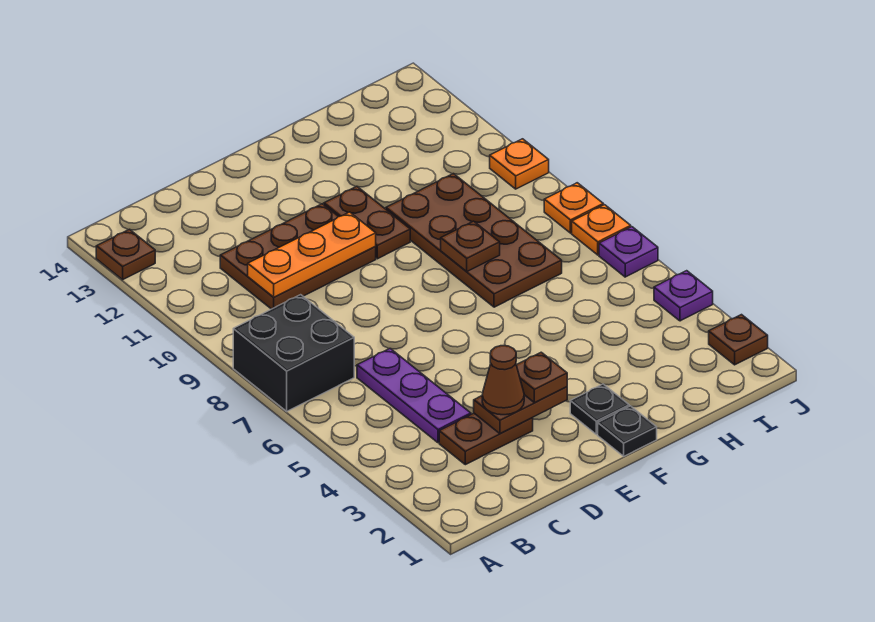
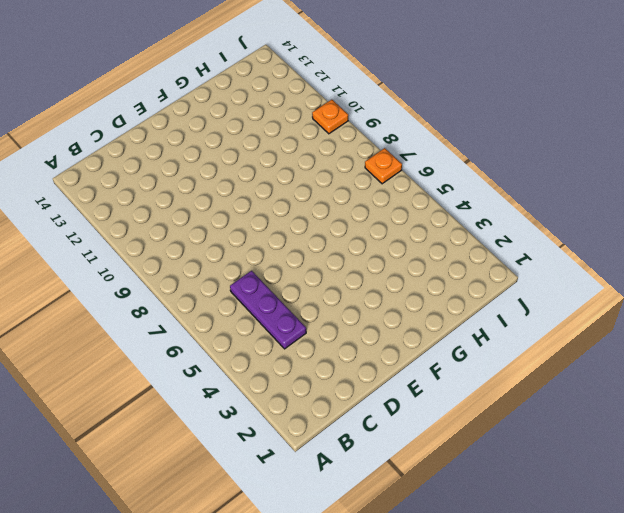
none -> black 2x2 brick [233,295,354,411]
none -> brown 1x1 plate [96,229,155,280]
none -> brown 1x2 plate [439,413,533,465]

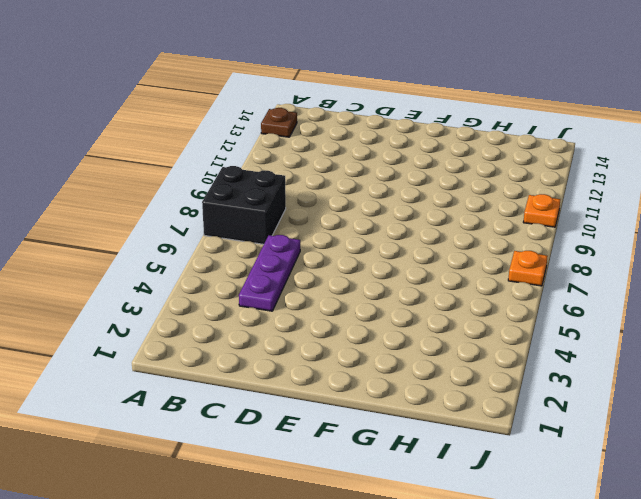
none -> brown 1x2 plate [439,413,533,465]
none -> brown 2x3 plate [220,204,376,309]
none -> black 1x1 plate [598,406,657,456]

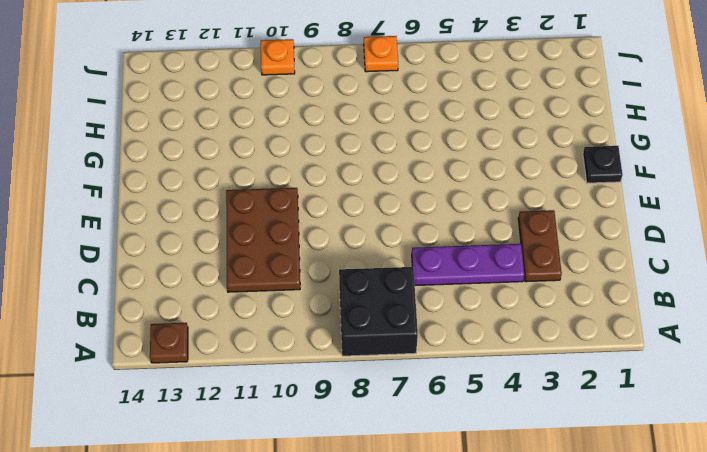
none -> black 1x1 plate [570,384,629,434]
none -> brown 1x2 plate [324,186,410,259]
none -> brown 2x4 plate [386,174,562,307]

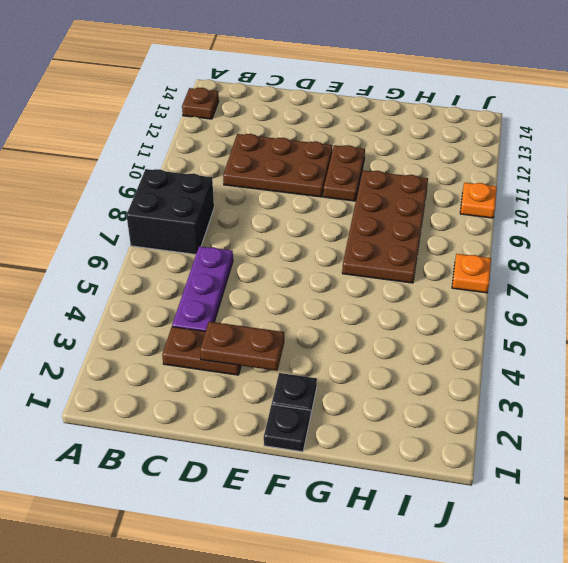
none -> brown 1x1 plate [709,315,768,365]
none -> purple 1x1 plate [654,271,713,321]
none -> purple 1x1 plate [599,227,658,277]

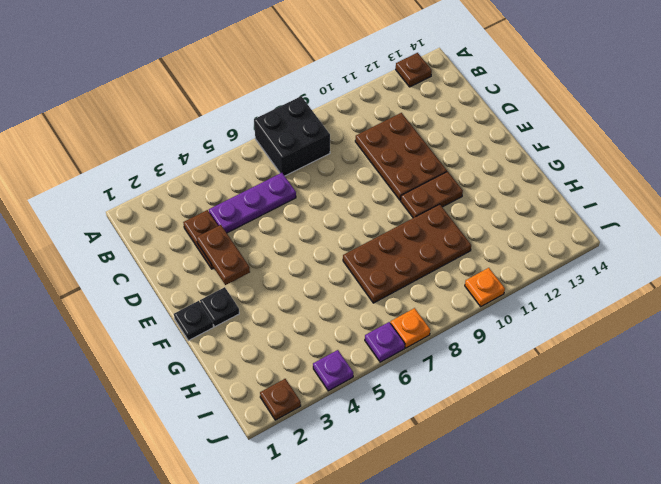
none -> orange 1x1 plate [544,183,603,233]
none -> orange 1x3 plate [248,212,376,297]
none -> brown 1x1 plate [441,221,500,272]

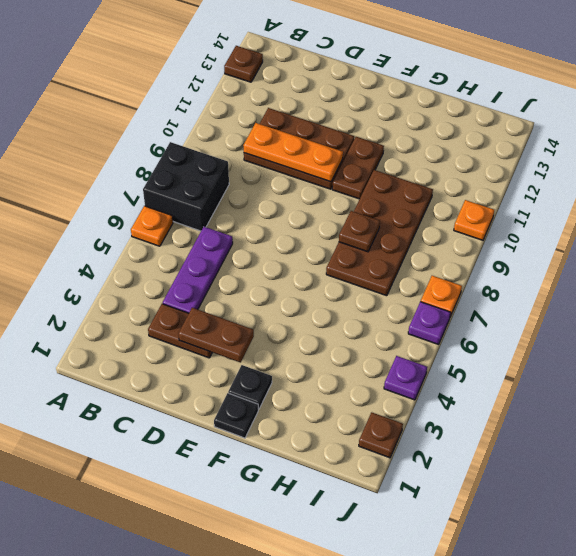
orange 1x1 plate [131,206,173,246] -> orange 1x1 plate moved to [544,183,603,233]
none -> brown 1x1 cone [482,346,524,415]
none -> brown 1x1 plate [516,352,567,403]

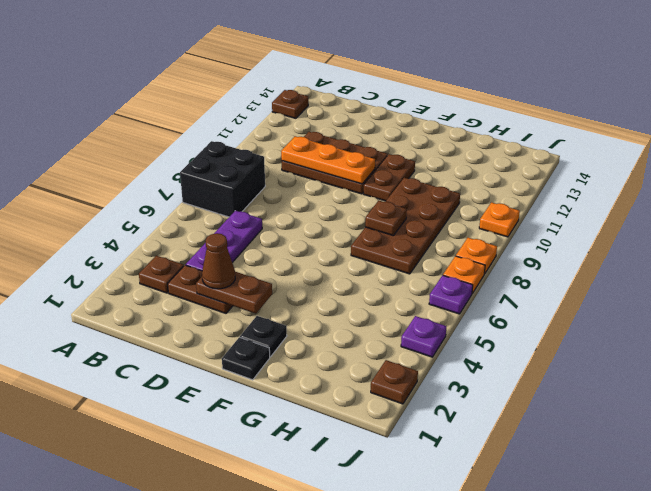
brown 1x1 plate [139,256,184,293] -> brown 1x1 plate moved to [516,352,567,403]

